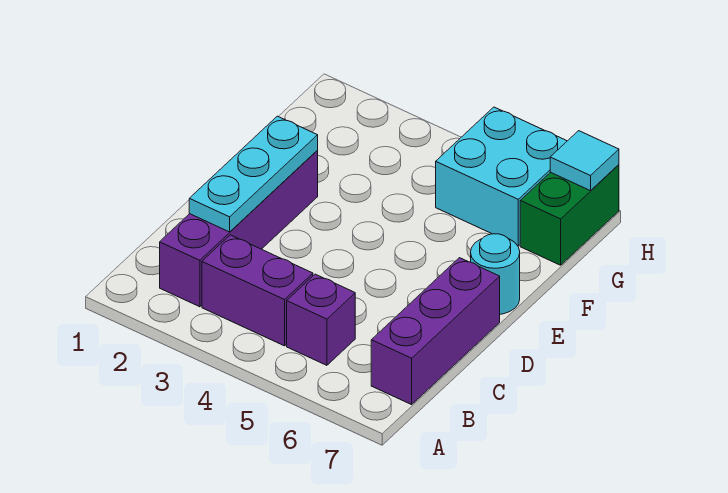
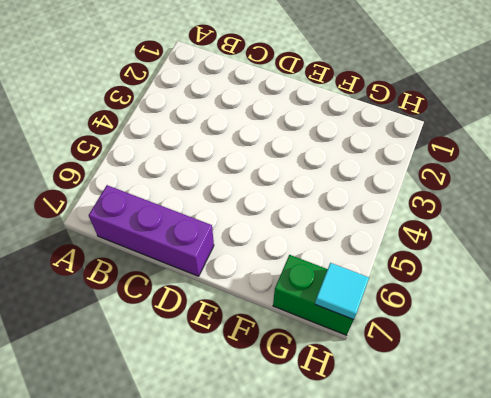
none -> purple 1x4 brick [160,151,318,307]
none -> purple 1x2 brick [202,235,313,346]

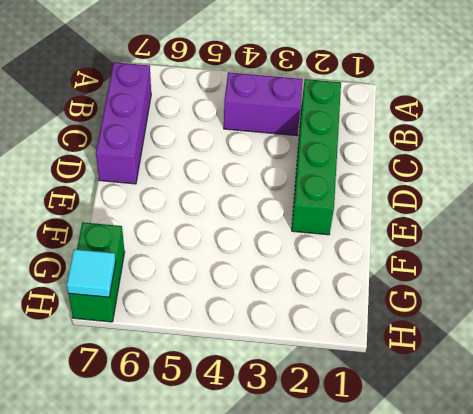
green 1x4 brick [292,79,341,235] -> purple 1x4 brick [160,151,318,307]
none -> purple 1x1 brick [287,274,355,365]
none -> cyan 1x1 round brick [471,234,520,314]

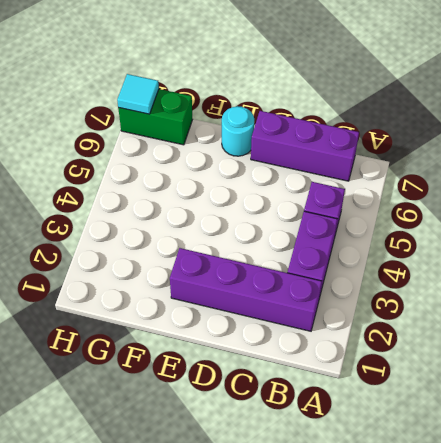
none -> cyan 2x2 brick [436,107,567,246]
none -> cyan 1x3 plate [189,116,318,232]

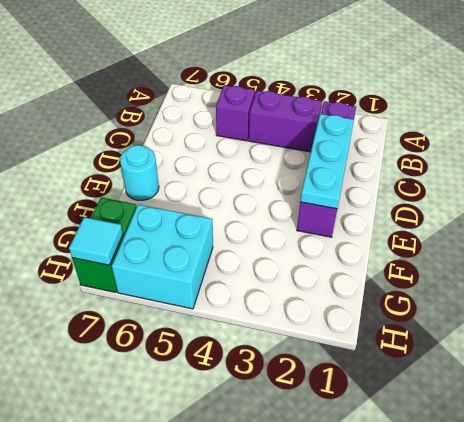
none -> purple 1x3 brick [371,258,500,405]

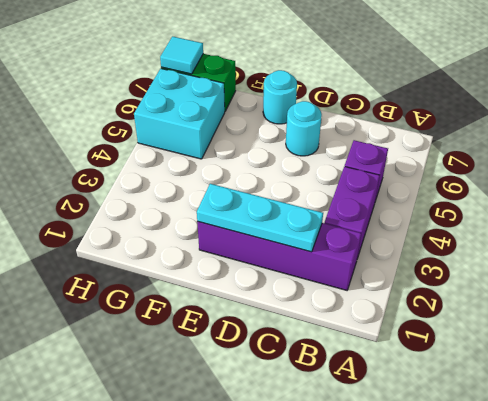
cyan 1x1 round brick [286,101,322,156] -> none
none -> purple 1x3 brick [371,258,500,405]

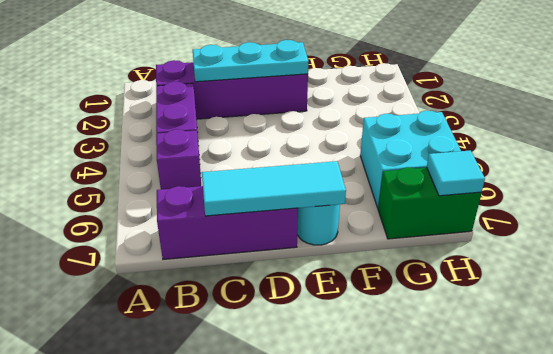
cyan 1x3 tile [202,161,346,216] -> none

